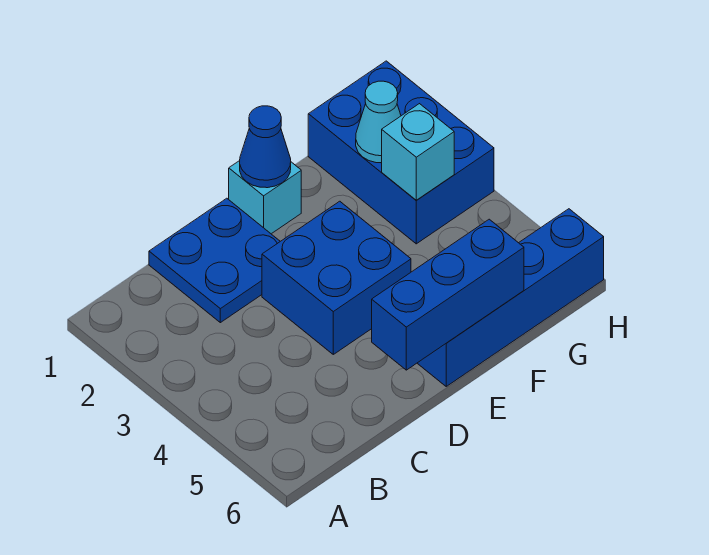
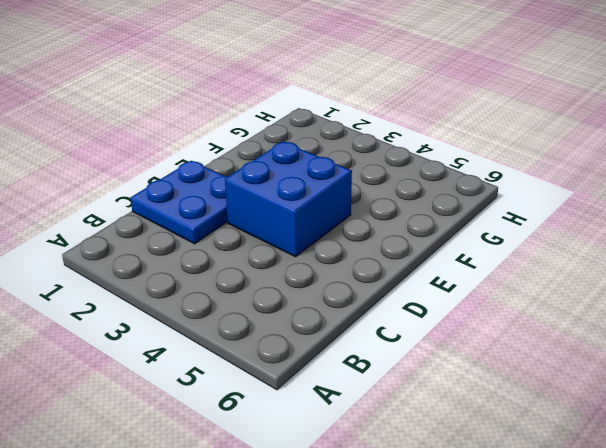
none -> cyan 1x1 brick [229,161,301,234]
none -> blue 1x4 brick [417,209,604,386]

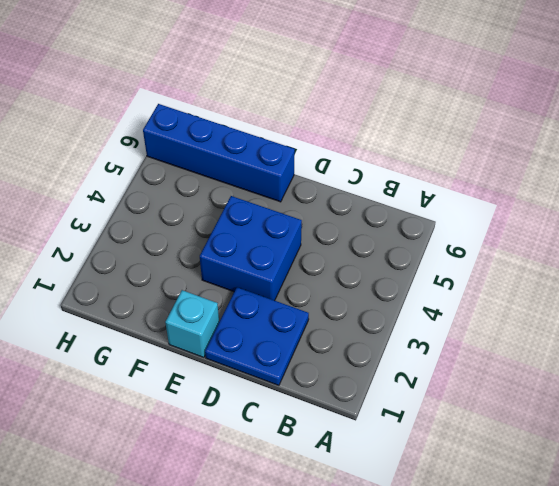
none -> blue 2x3 brick [308,61,494,244]
none -> blue 1x3 brick [372,219,524,370]

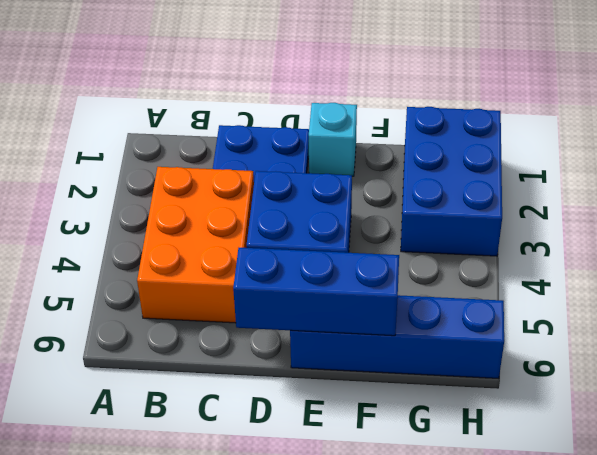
orange 2x3 brick [137,167,254,323] -> none
none -> blue 1x1 cone [240,106,291,188]
none -> cyan 1x1 cone [356,81,401,163]

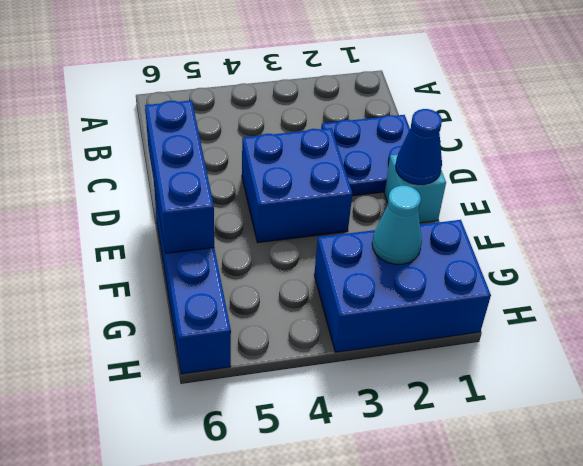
none -> cyan 1x1 brick [382,104,454,200]

